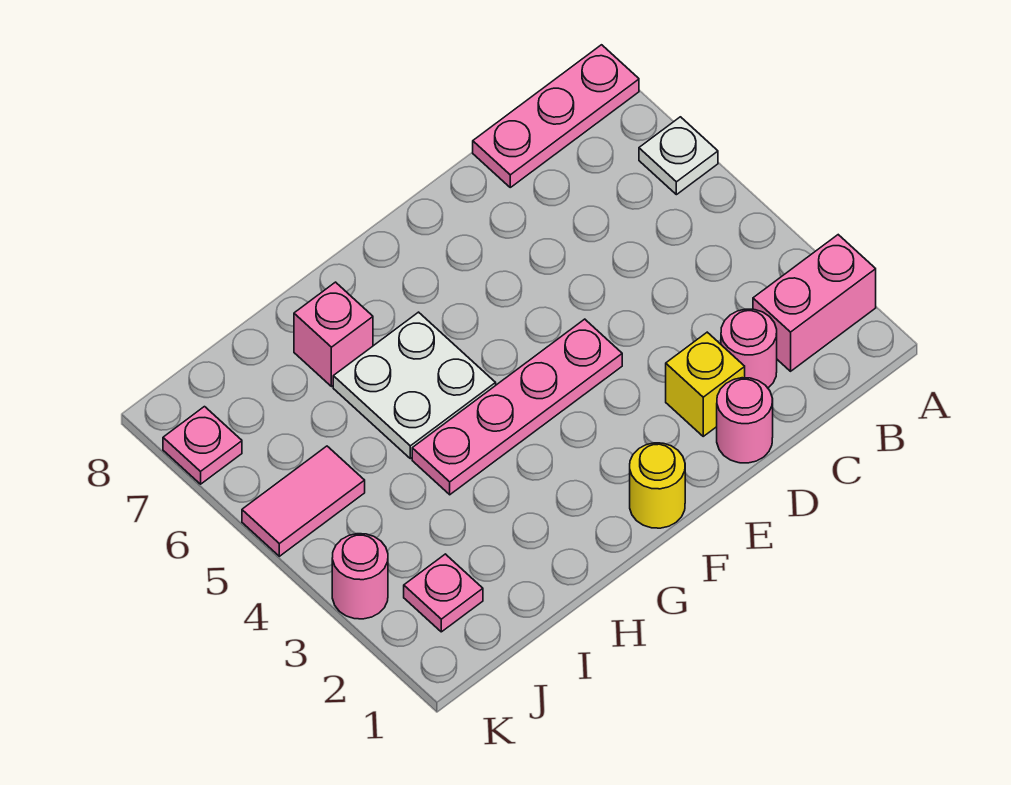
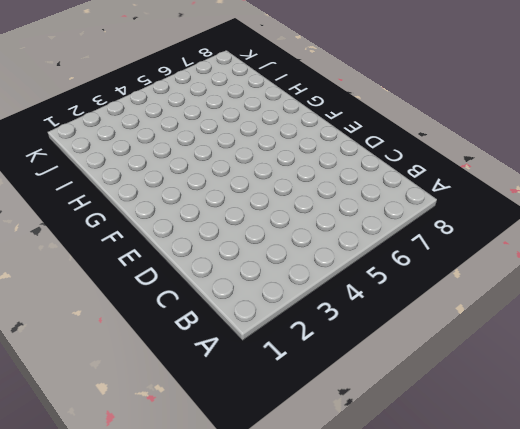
none -> pink 1x2 brick [753,235,876,371]
none -> white 1x1 plate [639,117,718,195]
none -> pink 1x3 plate [473,45,639,187]

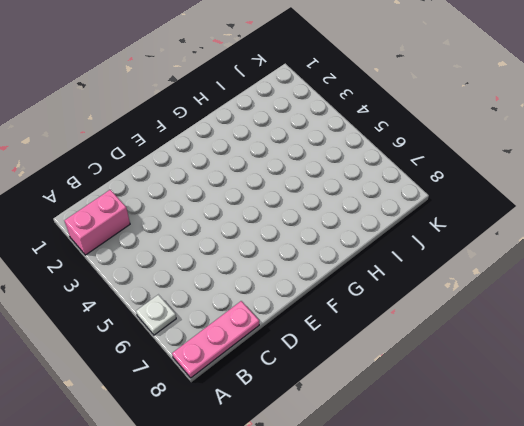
none -> pink 1x1 round brick [721,309,777,388]
none -> pink 1x1 round brick [717,378,773,463]
none -> yellow 1x1 brick [666,332,745,436]

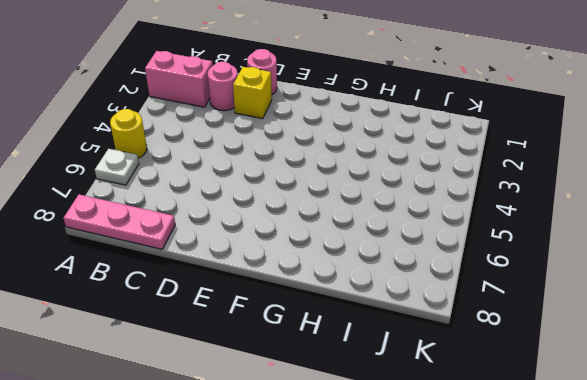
yellow 1x1 round brick [110,109,147,158] -> yellow 1x1 round brick moved to [630,443,685,528]
none -> pink 1x4 plate [412,319,622,495]
none -> white 2x2 plate [333,312,496,459]
none -> pink 1x1 brick [294,282,373,387]

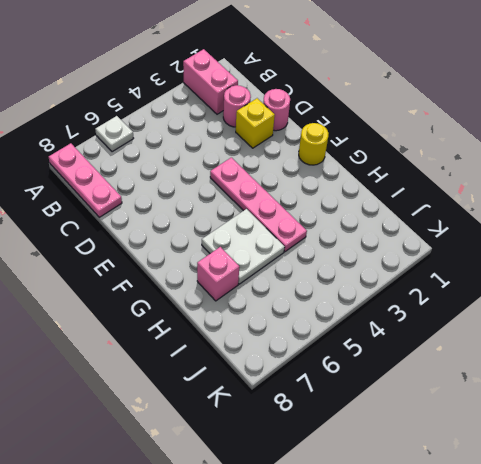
none -> pink 1x1 plate [404,554,483,632]
none -> pink 1x2 tile [242,446,365,556]
none -> pink 1x1 round brick [332,534,388,619]

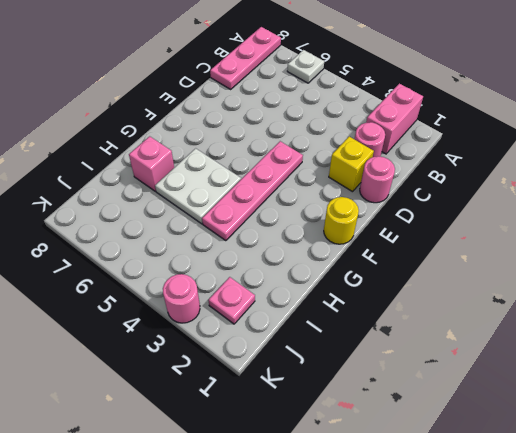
none -> pink 1x2 tile [242,446,365,556]
none -> pink 1x1 plate [163,407,242,484]

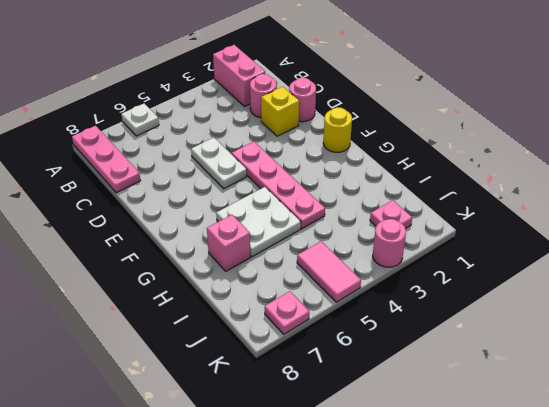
white 1x2 plate [191,138,247,189] -> none

